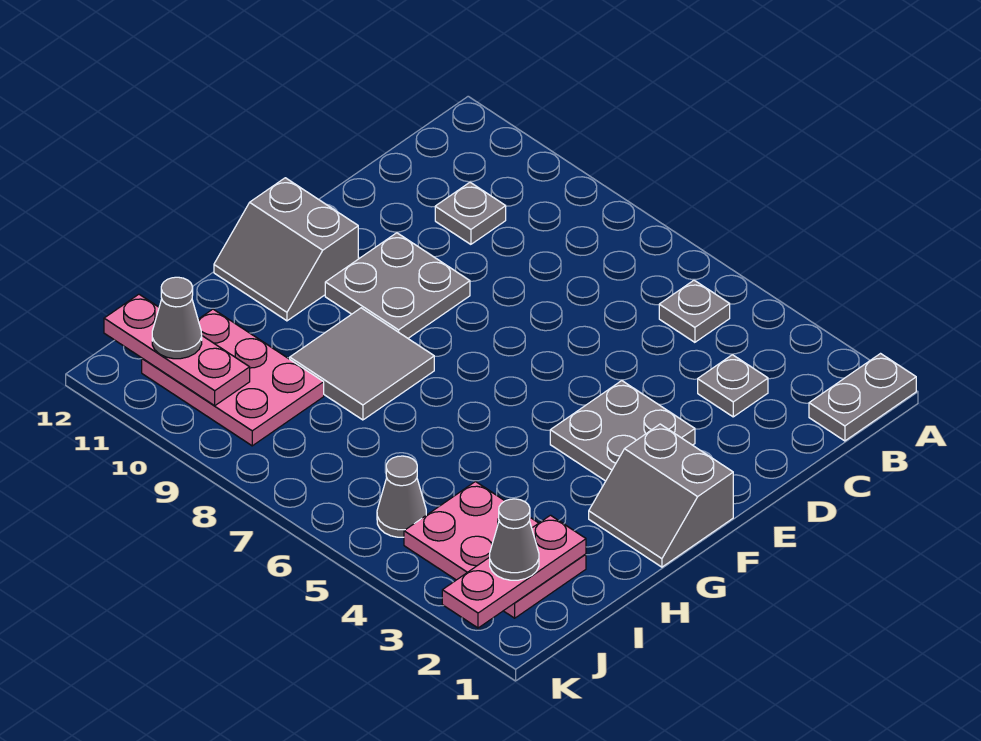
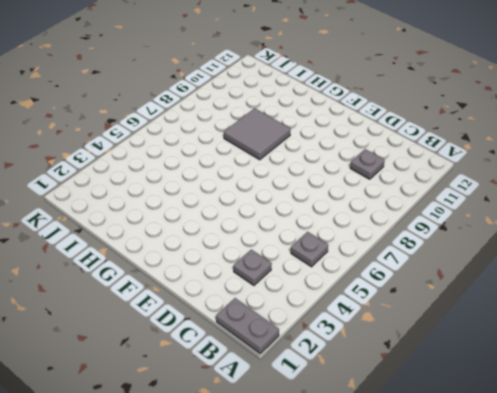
none -> grey 2x2 plate [550,381,695,481]
none -> grey 2x2 plate [325,233,470,338]
none -> grey 2x2 slope [589,424,733,567]

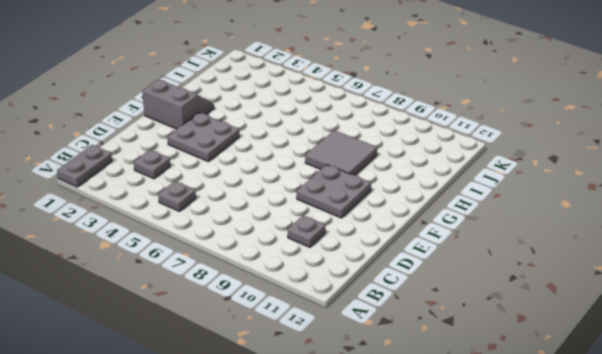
none -> grey 2x2 slope [214,178,358,321]
none -> pink 2x3 plate [404,482,586,618]
none -> pink 2x3 plate [142,309,324,446]

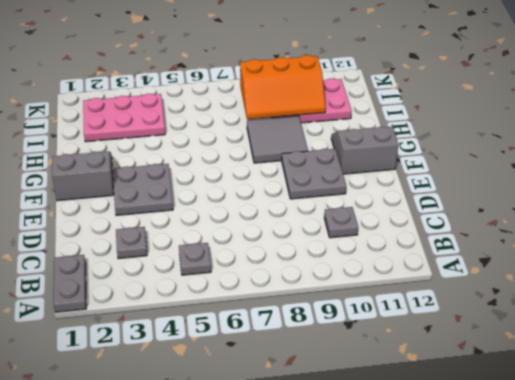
orange 2x3 slope [240,55,326,119] -> pink 1x3 plate [104,294,250,406]
none -> grey 1x1 cone [377,456,426,537]
none -> pink 1x3 plate [442,515,586,628]
none -> grey 1x1 cone [490,499,539,580]

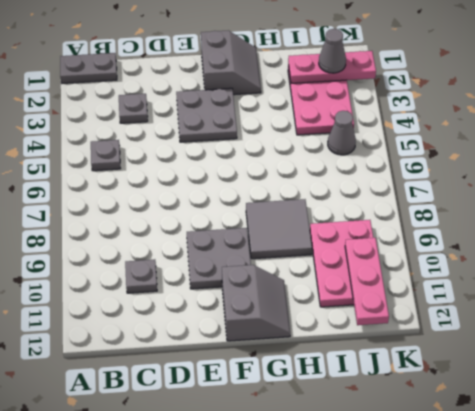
none -> grey 1x1 cone [152,277,202,359]

